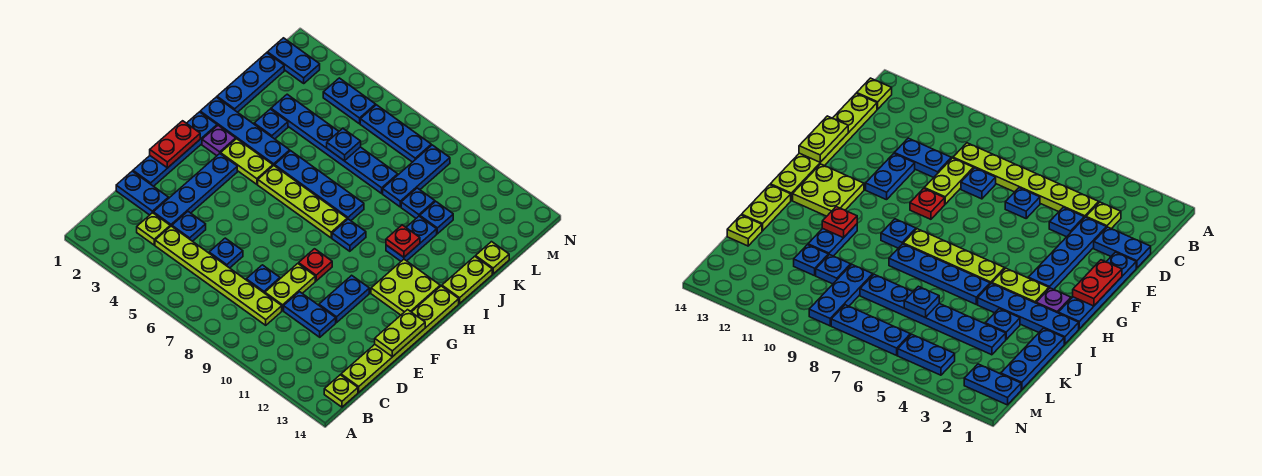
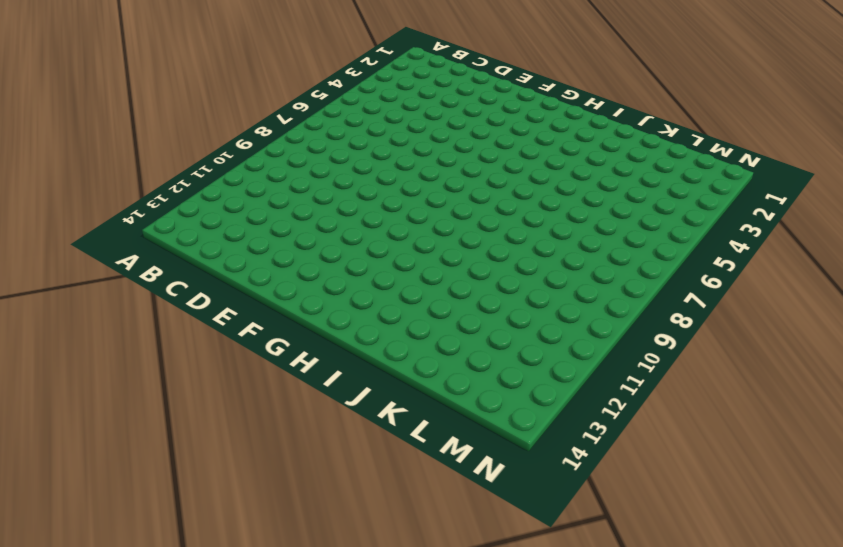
none -> lime 1x1 plate [324,375,358,407]
none -> lime 1x1 plate [137,213,170,245]
none -> lime 1x6 plate [155,226,282,325]
none -> lime 1x6 plate [341,286,459,392]

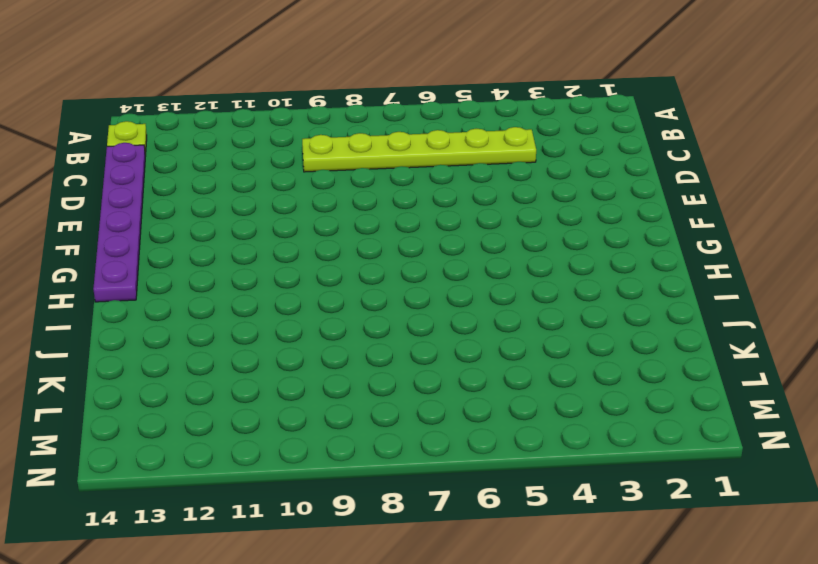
purple 1x6 plate [93,143,145,302] -> lime 1x6 plate [341,286,459,392]
none -> lime 1x1 plate [137,213,170,245]
none -> blue 1x2 plate [116,171,168,215]
none -> blue 1x4 plate [153,154,237,227]
none -> blue 1x1 plate [172,212,206,241]

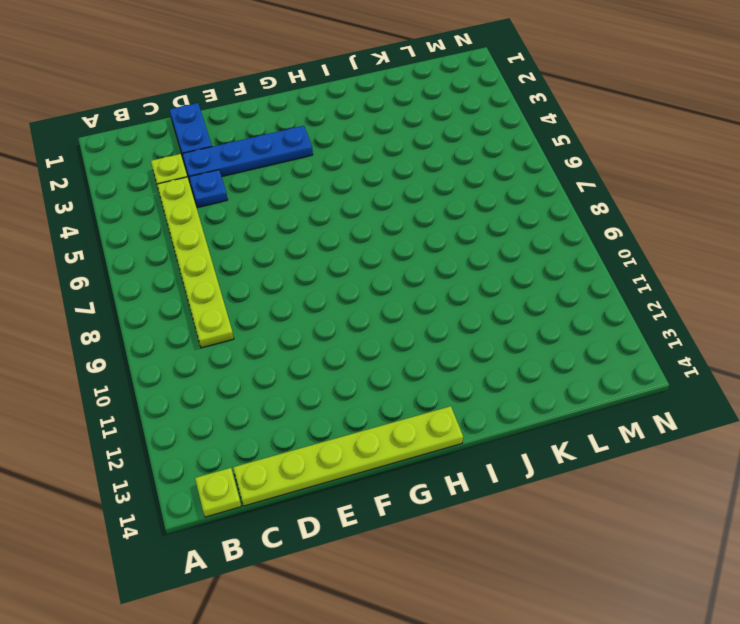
none -> blue 1x1 plate [209,238,243,268]
none -> blue 1x1 plate [246,265,280,293]
none -> lime 1x2 plate [265,264,315,311]
none -> blue 1x2 plate [284,292,336,337]

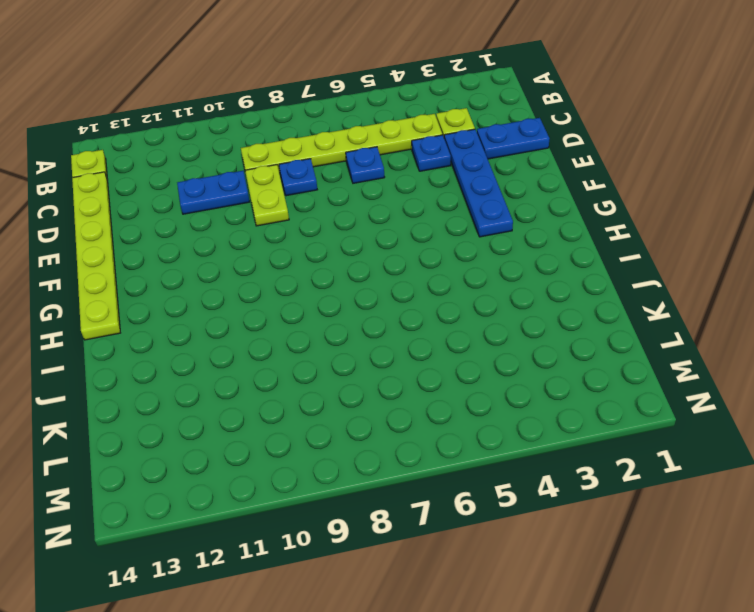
none -> blue 1x4 plate [133,112,217,186]
none -> blue 1x2 plate [319,275,369,322]
none -> red 1x1 plate [299,249,332,281]
none -> lime 2x2 plate [371,259,440,315]

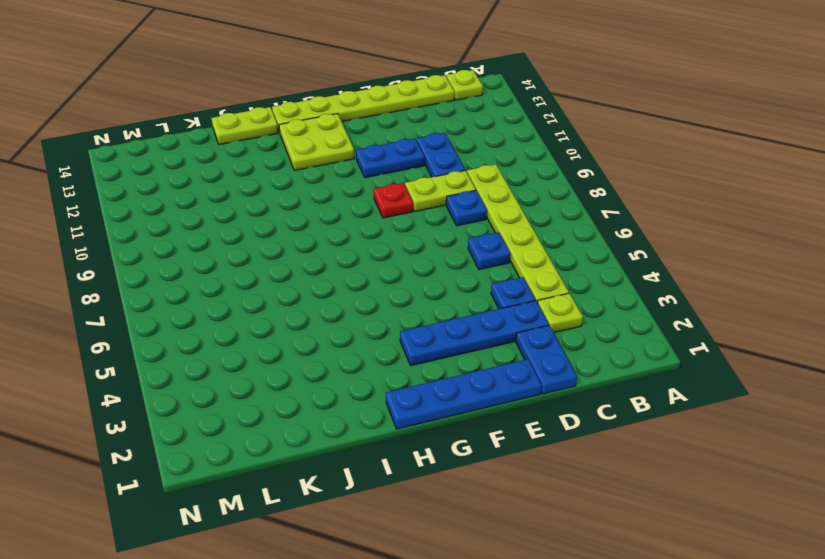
none -> purple 1x1 plate [202,126,236,156]
none -> lime 1x2 plate [221,139,273,184]
none -> lime 1x4 plate [258,166,347,238]
none -> blue 1x1 plate [332,219,366,251]

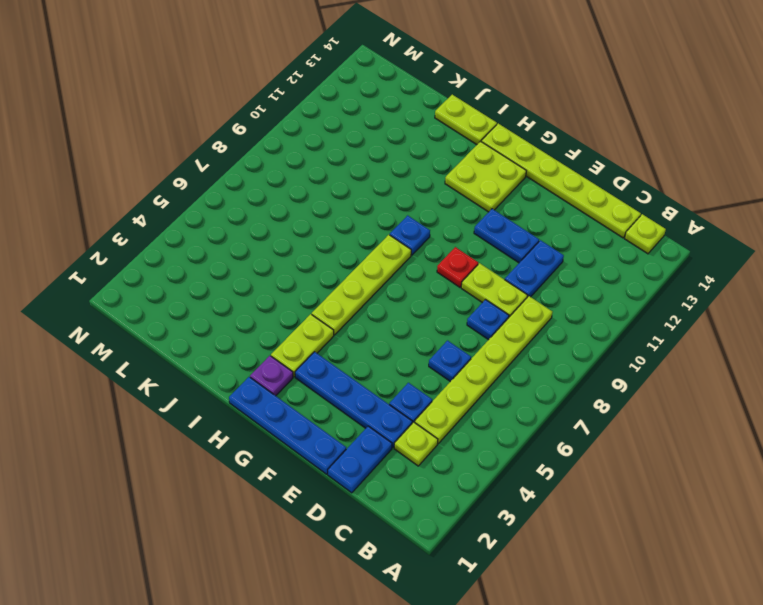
none -> blue 1x4 plate [200,97,290,166]
none -> blue 1x4 plate [275,151,364,221]
none -> blue 1x2 plate [386,216,437,261]
none -> blue 1x3 plate [217,53,284,112]

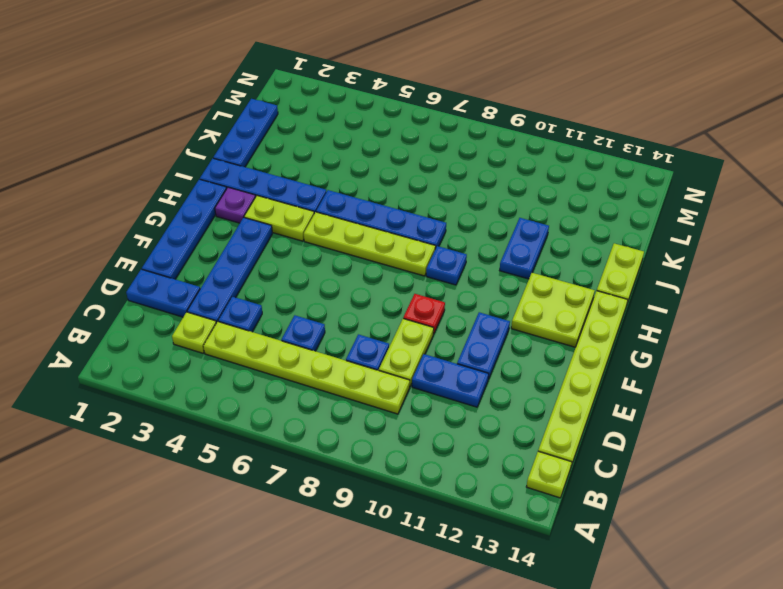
none -> blue 1x1 plate [254,109,288,139]
none -> blue 1x6 plate [271,94,398,193]
none -> blue 1x3 plate [383,145,450,207]
none -> blue 1x1 plate [401,188,435,218]

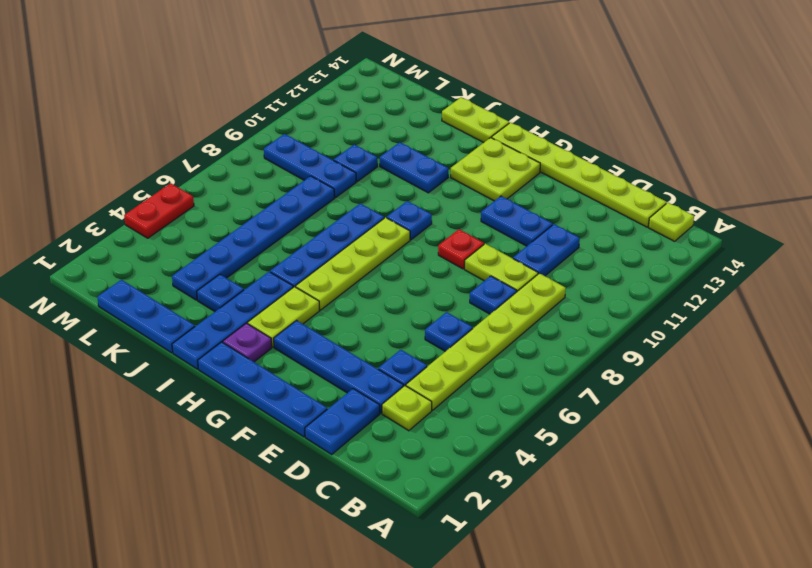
red 1x2 plate [124,183,194,238] -> red 1x2 plate turned to [150,121,200,168]
none -> blue 1x1 plate [420,201,453,234]
none -> lime 1x1 plate [476,242,509,274]
none -> blue 1x2 plate [267,38,320,83]
none -> blue 1x2 plate [323,78,376,124]

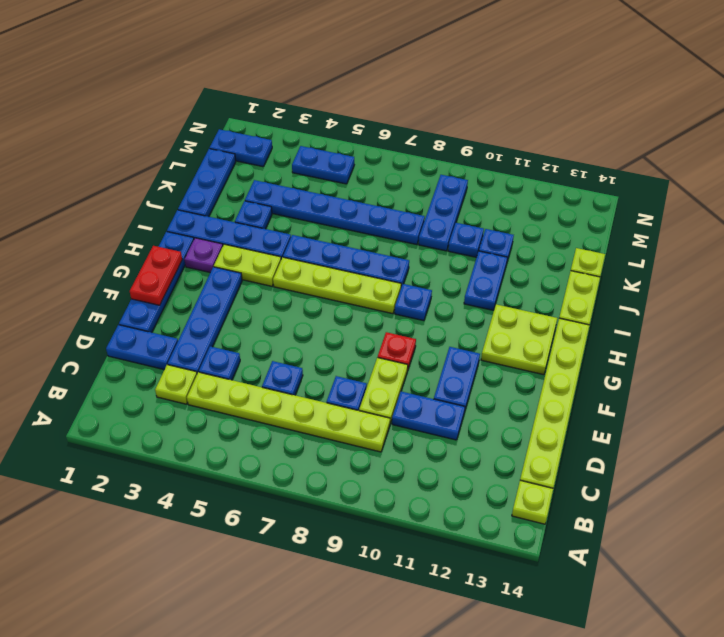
none -> blue 1x3 plate [360,105,431,162]
none -> lime 1x2 plate [375,310,425,357]
none -> red 1x1 plate [386,225,420,257]
none -> blue 1x1 plate [327,129,361,161]

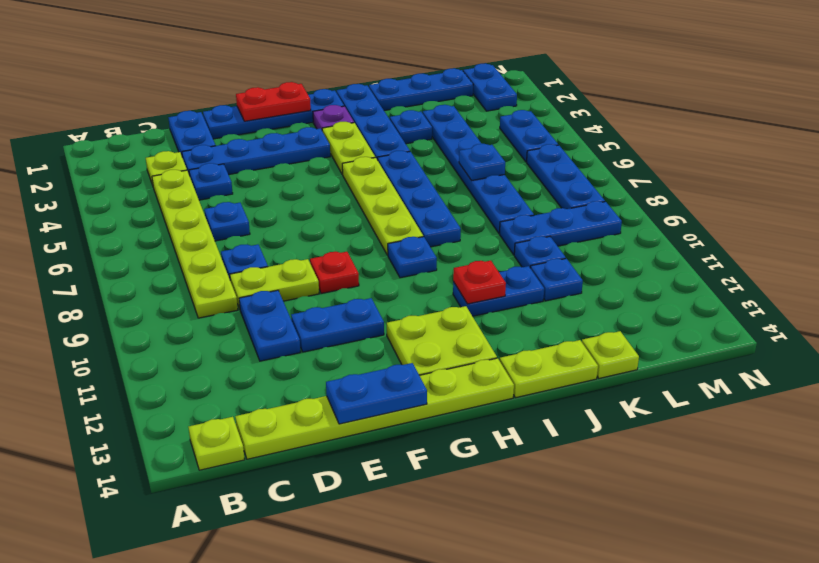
blue 1x2 plate [326,363,427,424] -> lime 1x2 plate [375,310,425,357]

